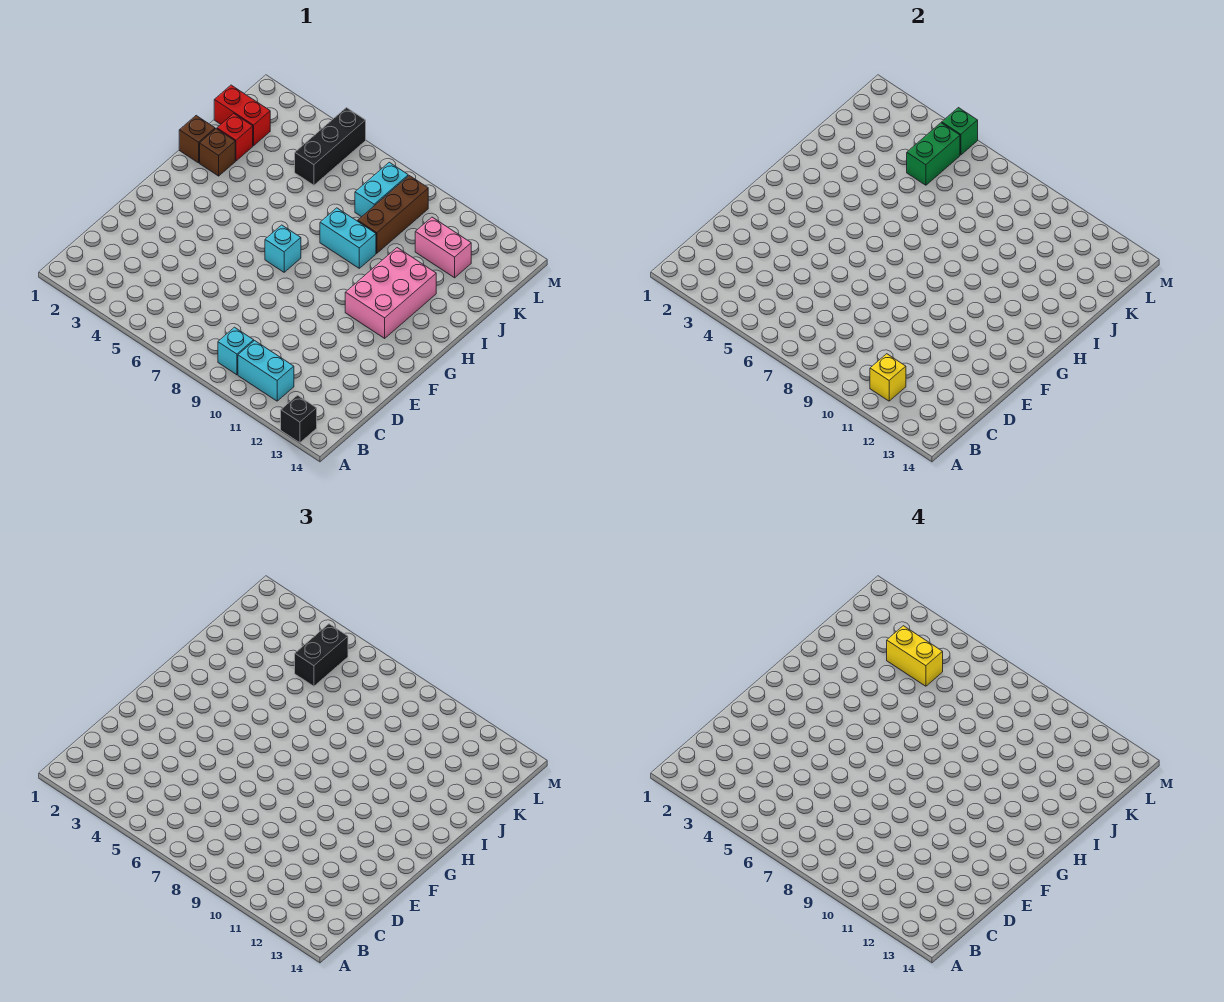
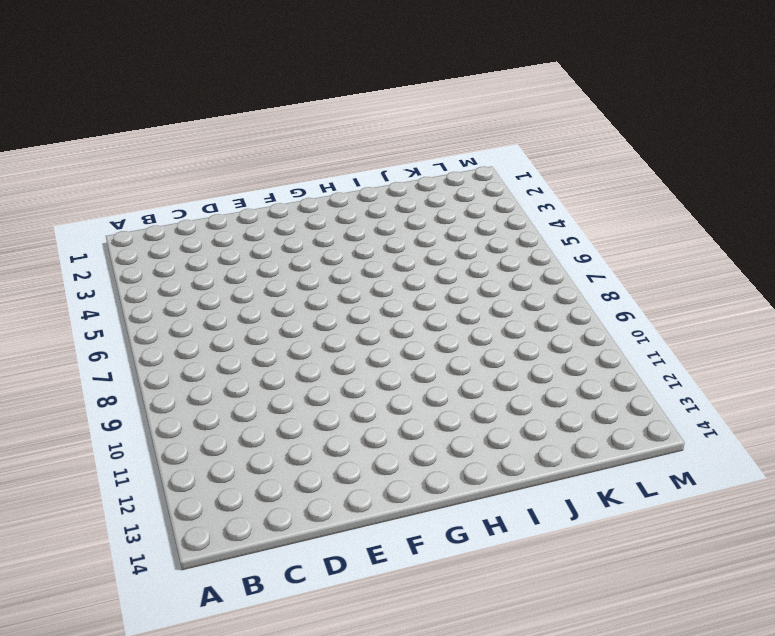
none -> black 1x1 brick [281,395,317,443]
none -> cyan 1x1 brick [218,327,254,375]
none -> cyan 1x2 brick [238,341,294,401]

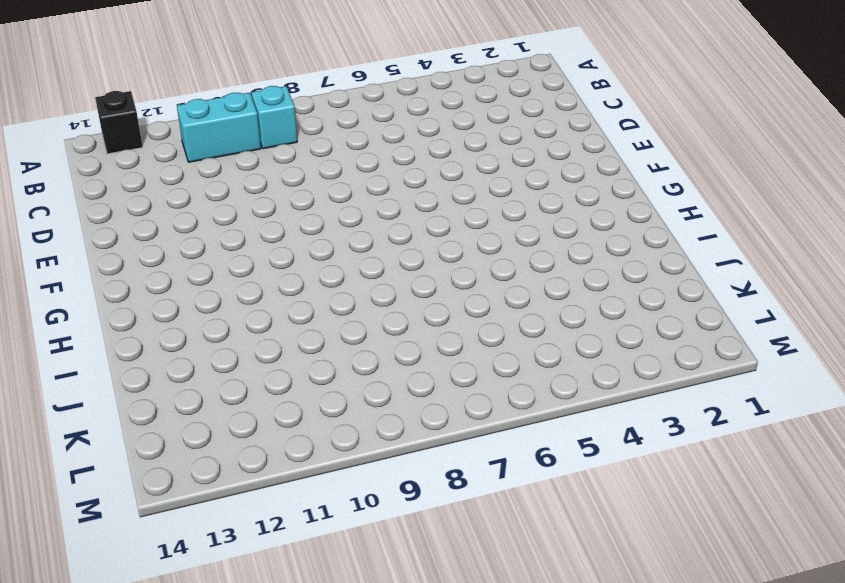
none -> cyan 1x1 brick [265,225,301,272]
none -> pink 2x3 brick [345,248,436,338]
none -> brown 1x1 brick [179,116,215,163]

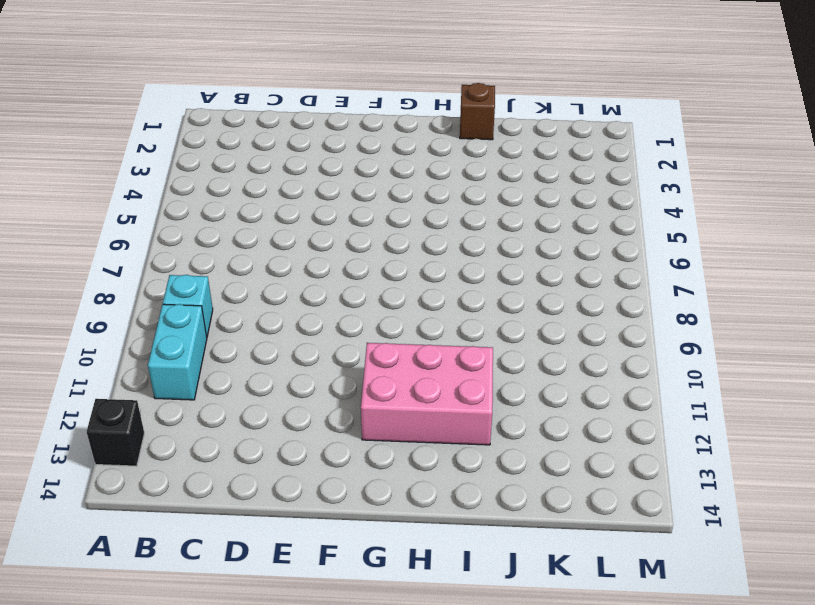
none -> cyan 1x1 brick [265,225,301,272]
none -> brown 1x1 brick [200,129,235,176]
none -> cyan 1x2 brick [320,208,376,268]

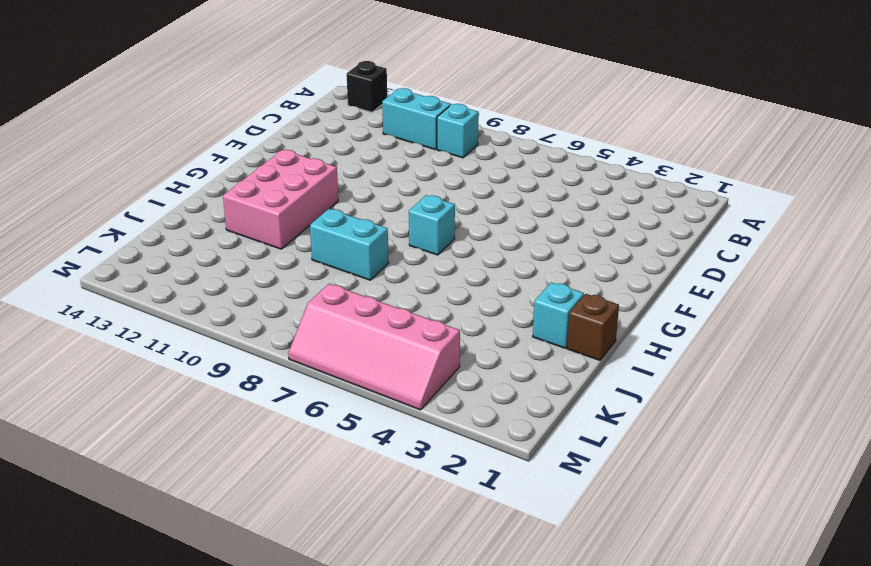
cyan 1x1 brick [533,282,584,348] -> brown 1x1 brick [200,129,235,176]
pink 2x4 slope [288,284,460,410] -> black 1x3 brick [295,108,366,185]
none -> red 1x1 brick [217,113,253,161]
none -> brown 1x3 brick [358,176,428,253]
none -> red 1x2 brick [214,85,270,146]

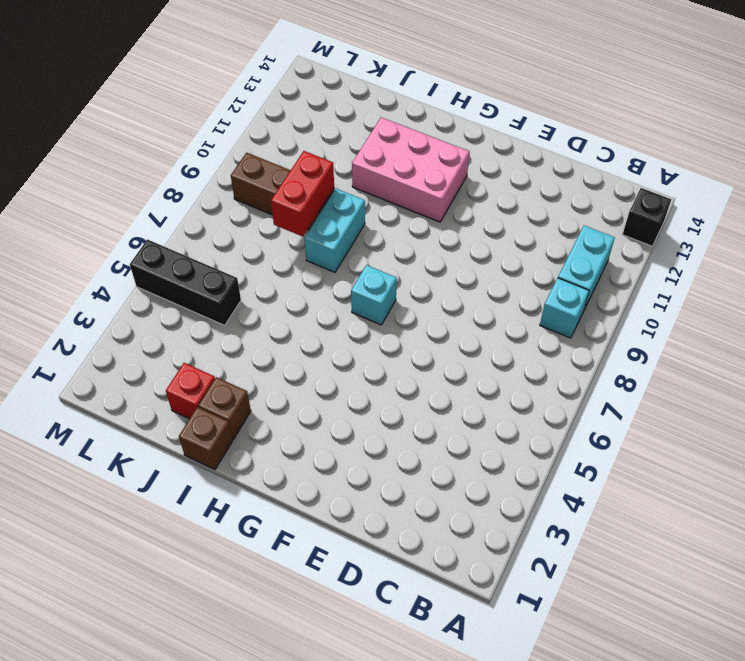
red 1x2 brick [271,151,334,237] -> red 1x2 brick moved to [214,85,270,146]
none -> cyan 1x2 brick [355,162,408,217]
none -> pink 1x2 brick [415,217,471,278]
none -> yellow 1x1 brick [870,354,906,401]

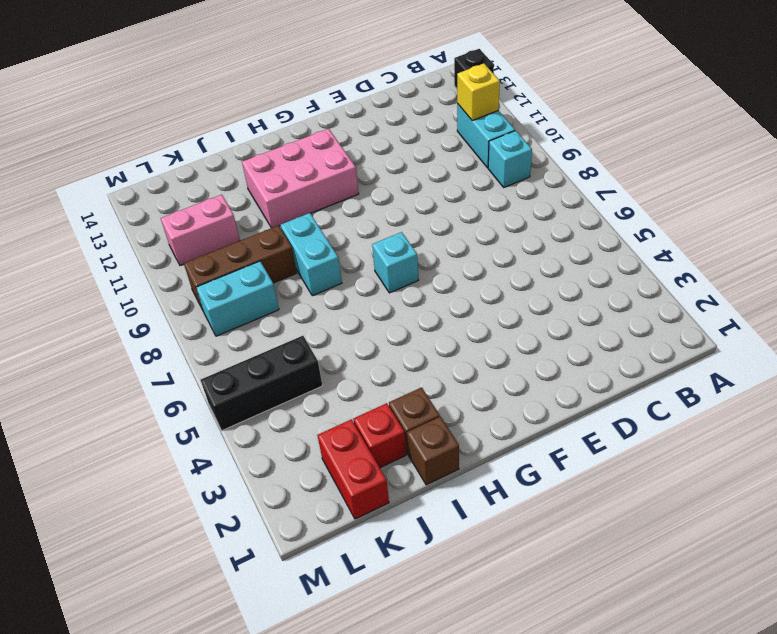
pink 1x2 brick [161,195,240,265] -> pink 1x2 brick turned to [415,217,471,278]
none -> green 1x2 brick [907,123,960,185]
none -> green 1x1 brick [942,108,978,155]
none -> black 1x2 brick [295,624,348,686]

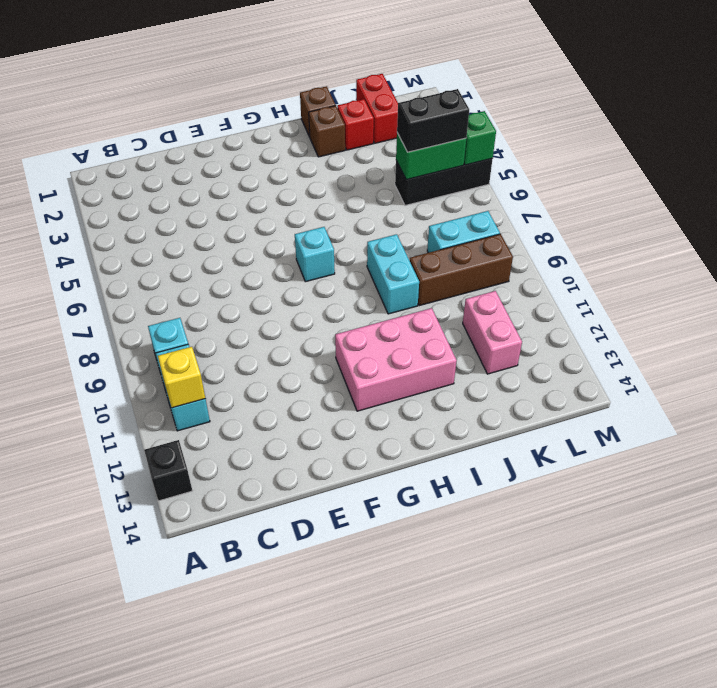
none -> yellow 1x2 brick [887,626,943,686]

